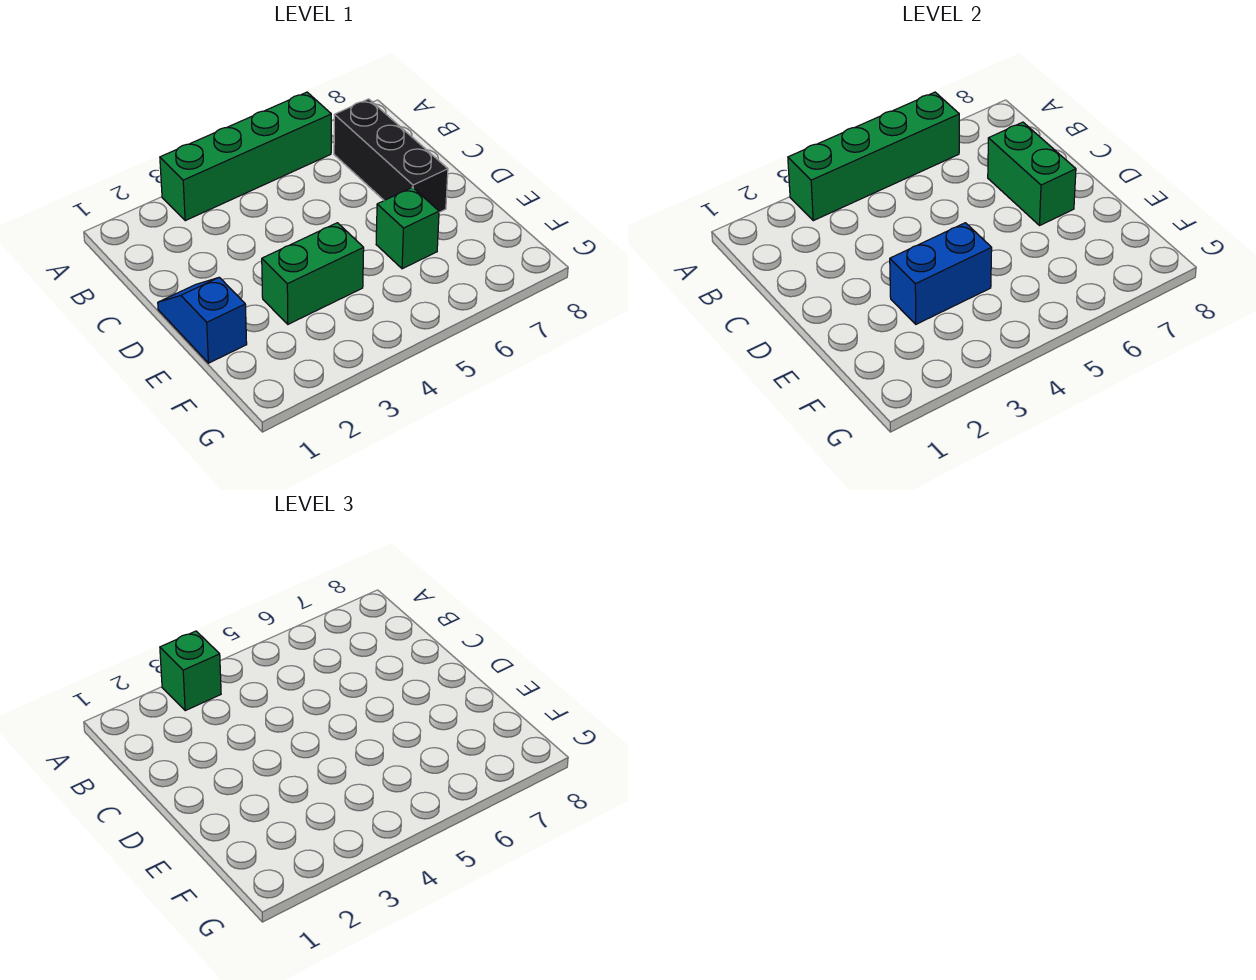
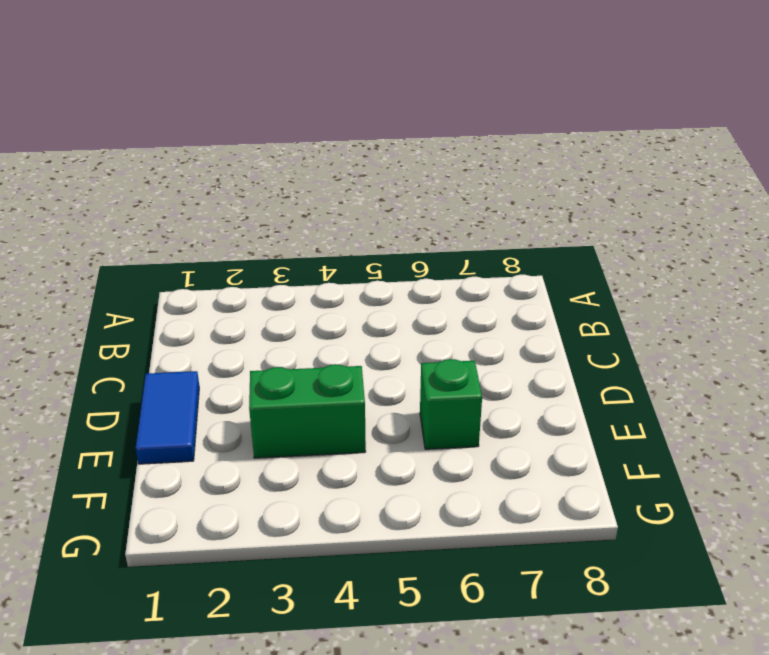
blue 1x2 tile [136,371,199,464] -> blue 1x2 slope [158,277,247,363]
none -> green 1x4 brick [160,92,331,221]
none -> black 1x3 brick [334,99,448,212]

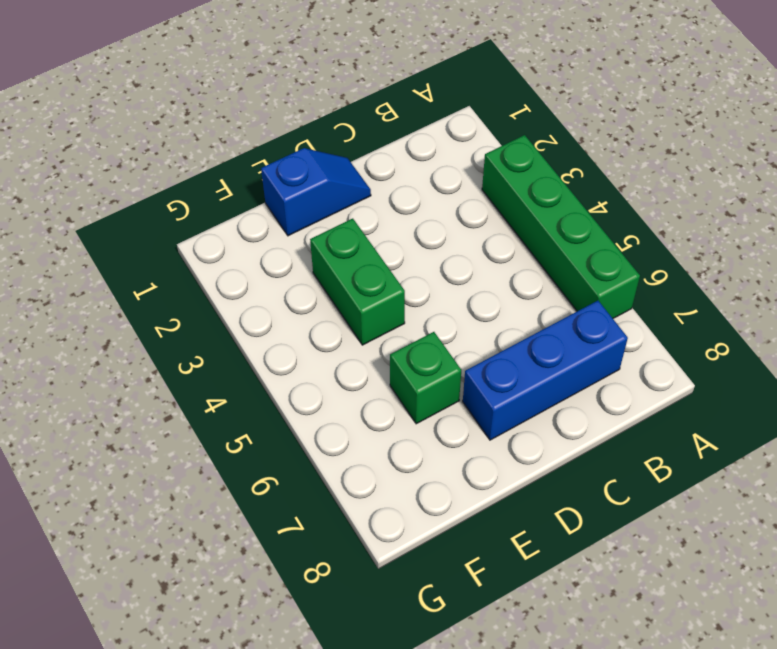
blue 1x3 brick [463,301,628,440] -> black 1x3 brick [334,99,448,212]
none -> green 1x4 brick [788,92,959,221]
none -> green 1x2 brick [988,122,1076,225]

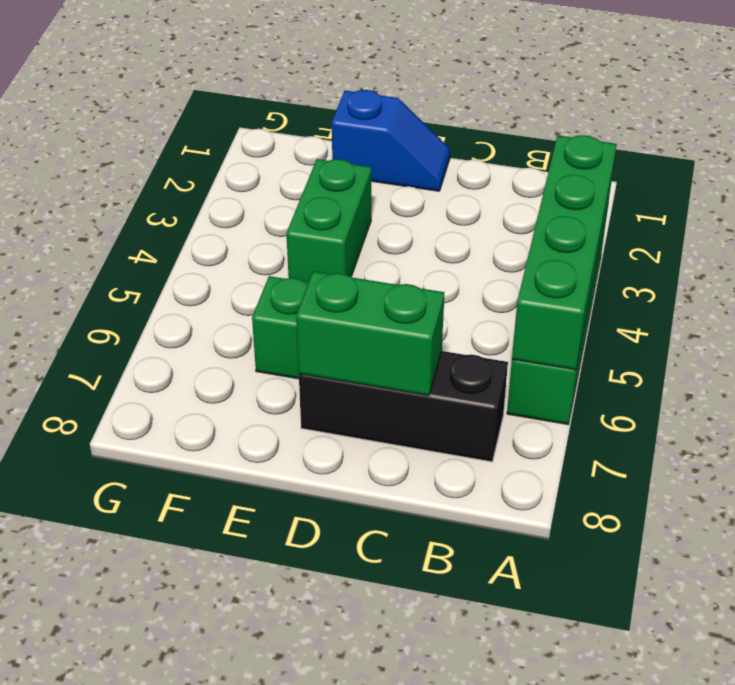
none -> blue 1x2 brick [890,223,992,324]
none -> green 1x1 brick [160,631,221,711]

